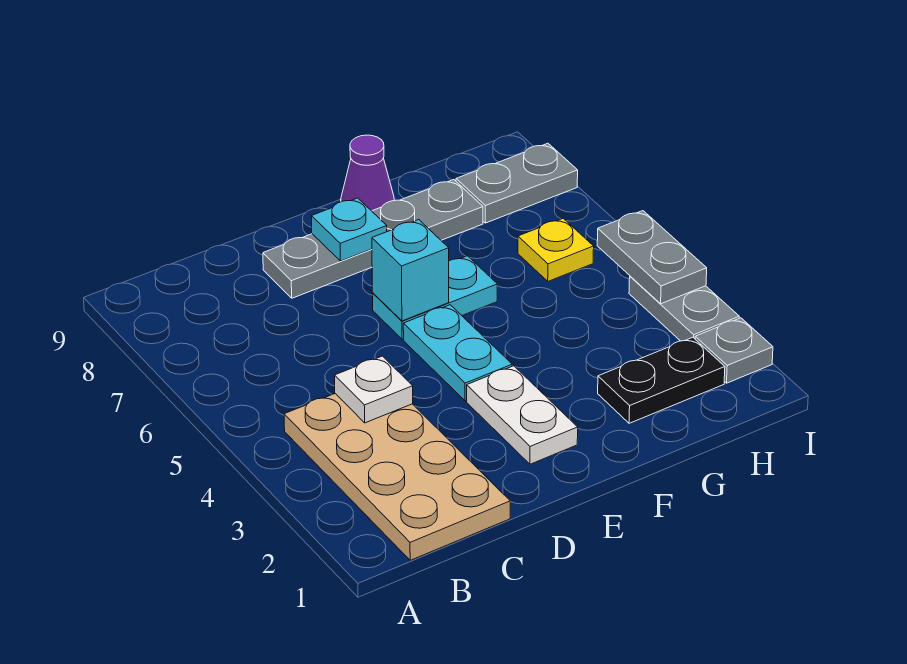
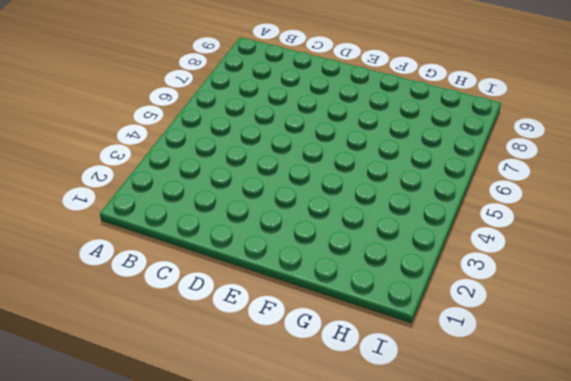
none -> tan 2x4 plate [284,394,510,560]
none -> grey 1x4 plate [263,180,483,298]
none -> white 1x2 plate [467,366,578,464]

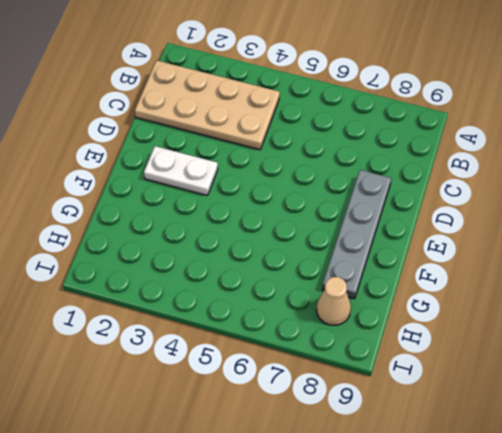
tan 1x1 cone [316,277,351,325] -> grey 1x2 plate [456,143,578,223]
none -> cyan 1x2 plate [403,305,512,401]
none -> cyan 1x2 plate [372,256,497,339]
none -> purple 1x1 cone [341,135,394,211]

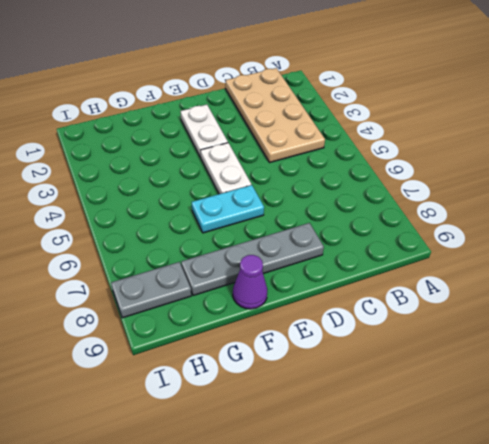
white 1x2 plate [200,143,251,194] -> cyan 1x2 plate [403,305,512,401]
none -> black 1x2 plate [598,337,725,423]
none -> yellow 1x1 plate [518,218,594,281]
none -> grey 1x1 plate [695,318,773,383]

